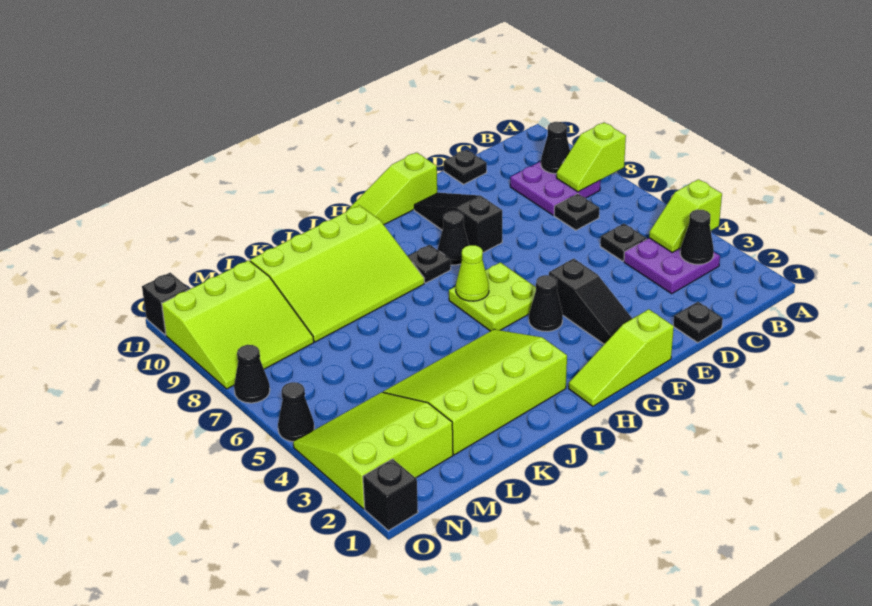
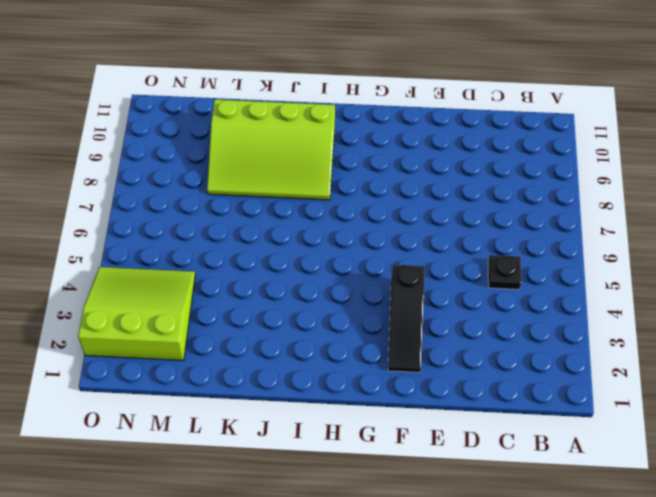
none -> purple 2x2 plate [624,238,720,294]
none -> purple 2x2 plate [510,161,601,215]
none -> black 1x1 plate [554,194,599,230]

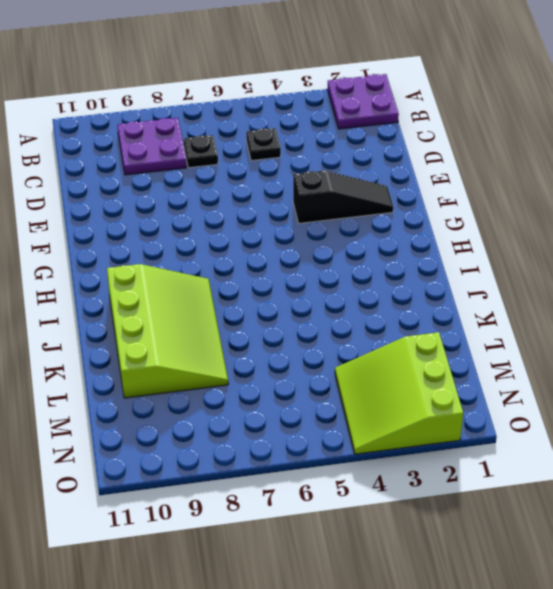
purple 2x2 plate [327,74,399,129] -> purple 2x2 plate moved to [624,238,720,294]
none -> black 1x1 plate [673,302,723,343]
none -> black 1x1 plate [443,150,487,184]
none -> lime 1x3 slope [569,309,674,406]

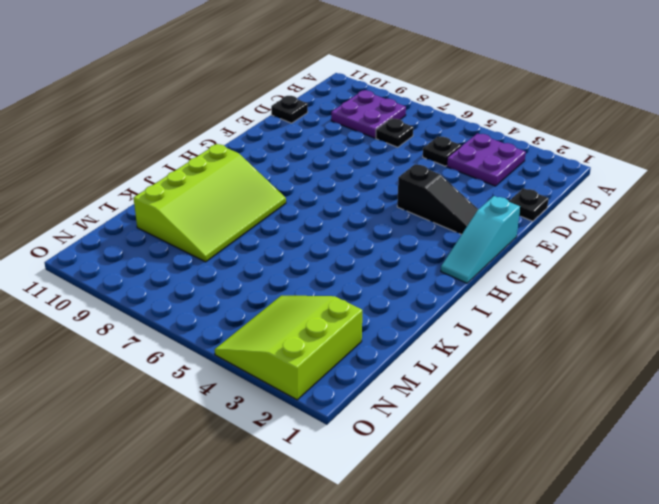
cyan 1x3 slope [441,196,520,283] -> lime 1x3 slope [569,309,674,406]
none -> black 1x3 slope [414,193,502,253]
none -> lime 1x3 slope [346,152,437,224]
none -> black 1x1 cone [529,275,563,332]

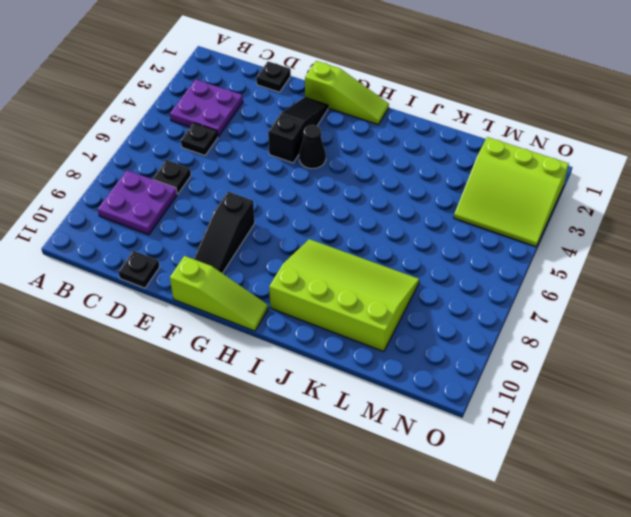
none -> lime 2x2 plate [449,262,536,331]
none -> black 1x1 cone [438,211,469,265]
none -> black 1x1 plate [408,245,451,283]

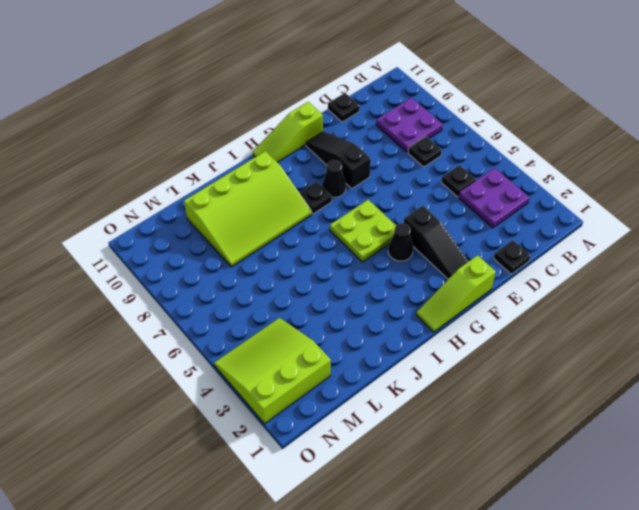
none -> lime 3x4 slope [383,329,567,455]
none -> lime 3x3 slope [162,260,314,389]
none -> black 1x1 brick [363,459,418,531]

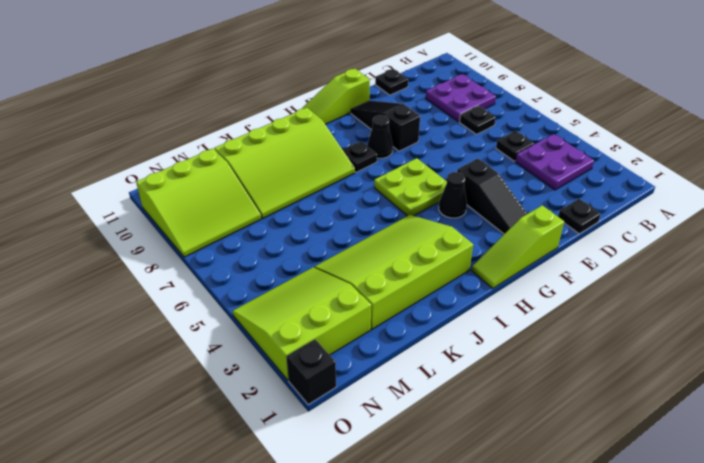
none -> black 1x1 cone [278,382,314,442]
none -> black 1x1 cone [234,345,270,403]
none -> black 1x1 brick [142,273,189,335]

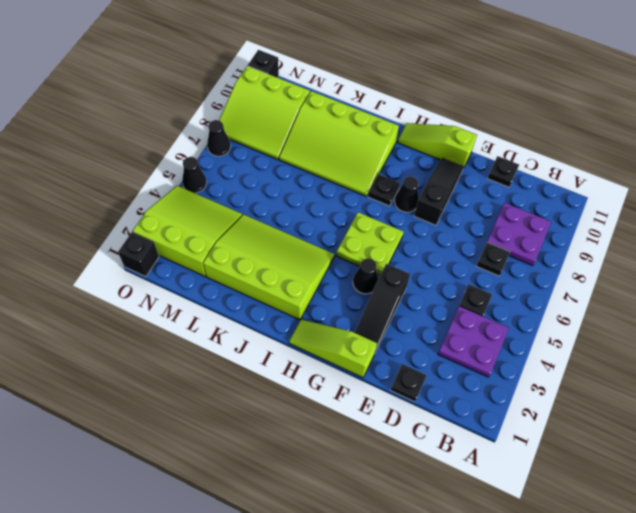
none -> lime 1x2 slope [649,179,722,252]
none -> lime 1x2 slope [557,122,626,192]
none -> black 1x1 cone [680,209,714,264]

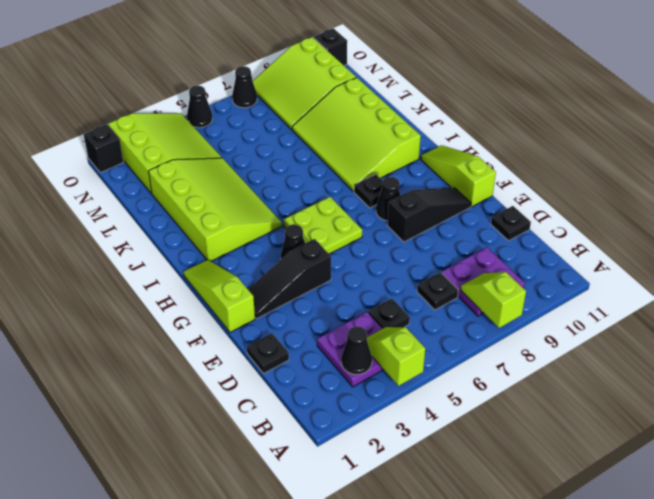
none -> black 1x1 cone [541,122,570,174]
none -> lime 1x1 cone [456,245,489,301]

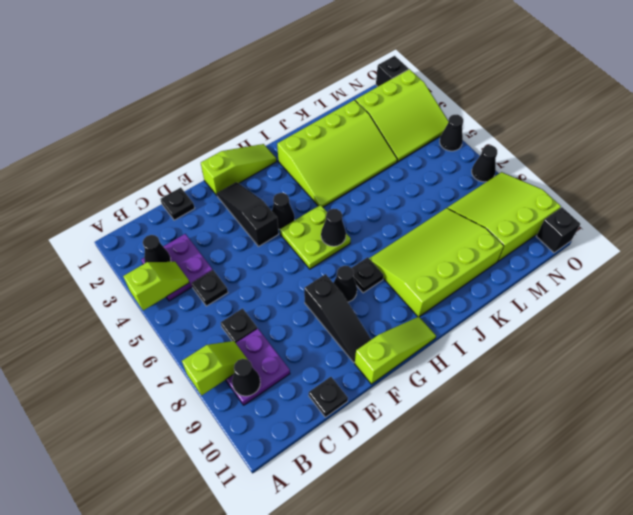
black 1x1 cone [321,209,346,246] -> lime 1x1 cone [456,245,489,301]

